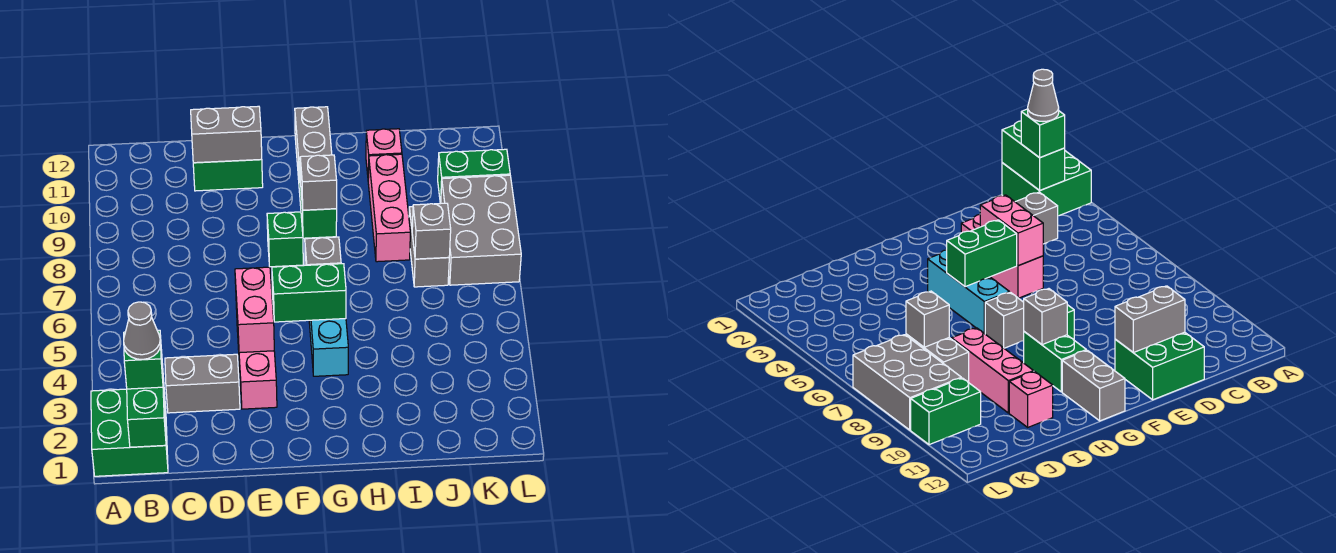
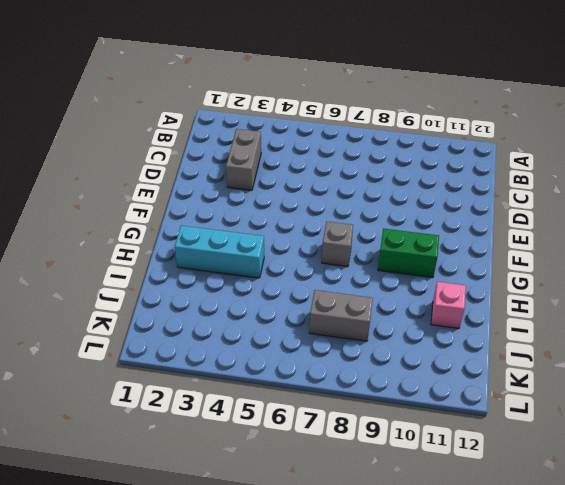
cyan 1x3 brick [175,226,264,278] -> cyan 1x3 brick moved to [309,319,348,376]
none -> green 2x2 brick [91,389,168,476]
none -> green 2x2 brick [193,159,263,191]
none -> pink 1x3 brick [236,306,277,409]

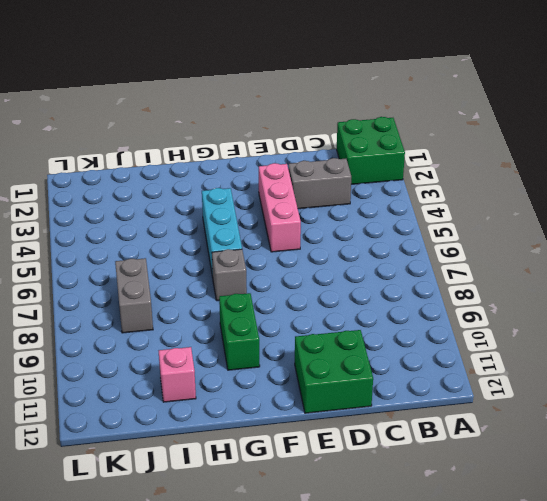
none -> green 1x1 brick [267,212,303,267]
none -> grey 1x2 brick [295,107,332,180]
none -> pink 1x3 brick [368,154,410,262]

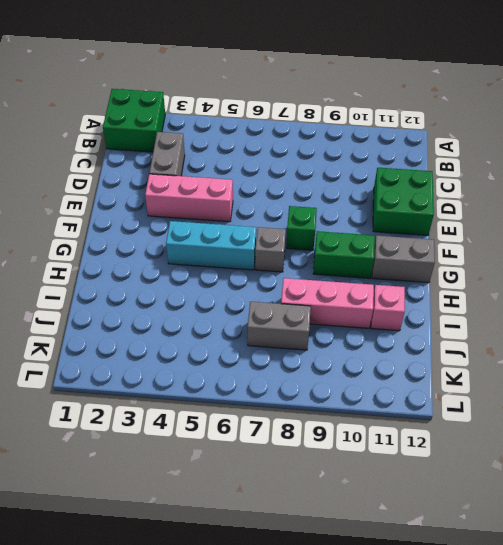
none -> grey 2x3 brick [441,175,521,285]
none -> green 1x2 brick [438,149,510,203]
none -> green 1x2 brick [127,364,166,447]

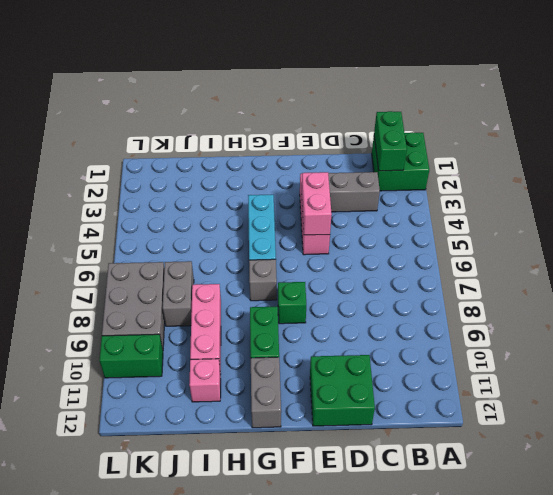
none -> grey 1x2 brick [191,106,262,163]
none -> green 1x2 brick [272,264,346,322]
none -> grey 1x1 brick [300,155,337,210]

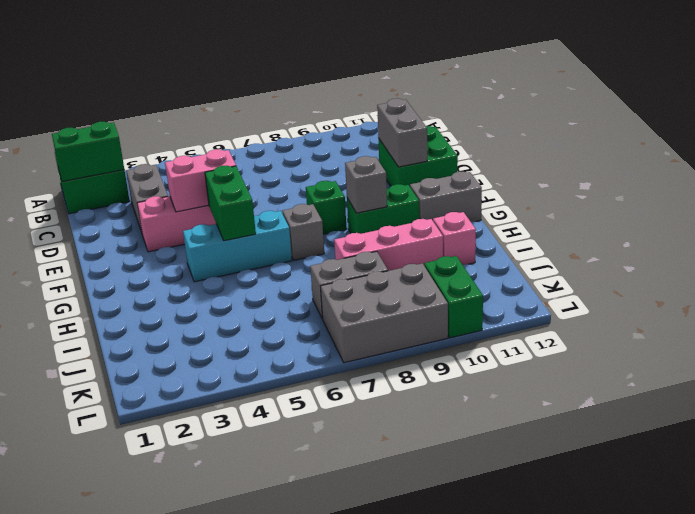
none -> grey 1x1 brick [412,203,451,259]
none -> green 1x1 brick [124,330,163,389]
none -> grey 1x1 cone [124,302,161,359]

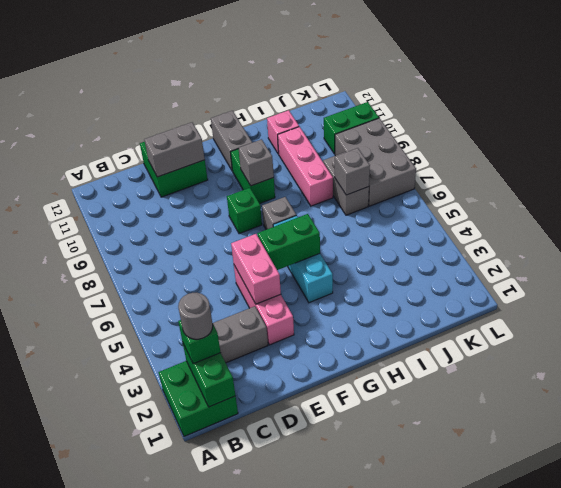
grey 1x1 round brick [178,293,213,339] -> grey 1x1 cone [124,302,161,359]

